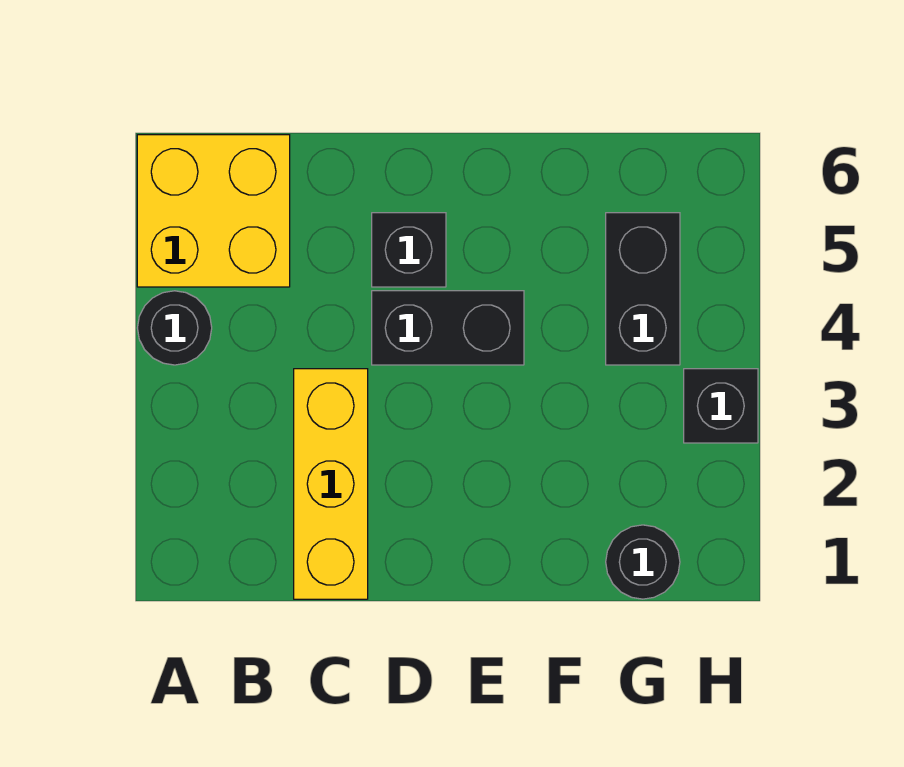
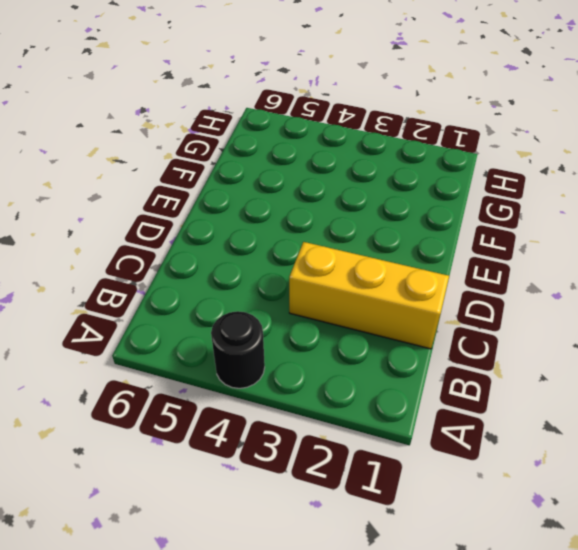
none -> yellow 2x2 brick [137,135,290,287]
none -> black 1x2 brick [372,291,524,365]

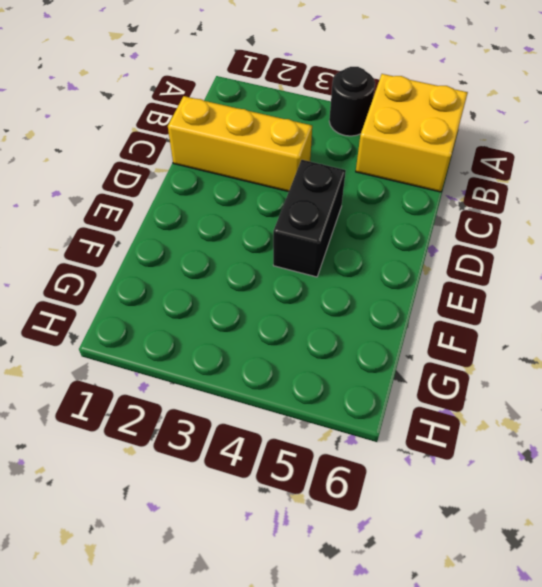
none -> black 1x1 brick [372,213,446,287]
none -> black 1x1 round brick [606,525,680,599]

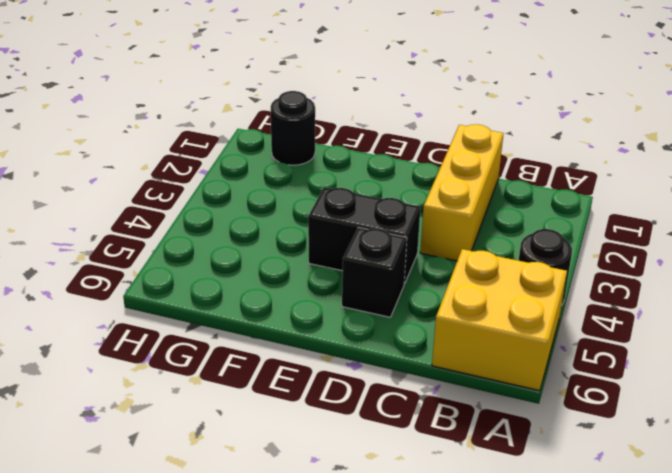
none -> black 1x2 brick [606,213,680,365]
none -> black 1x1 brick [684,369,758,443]

